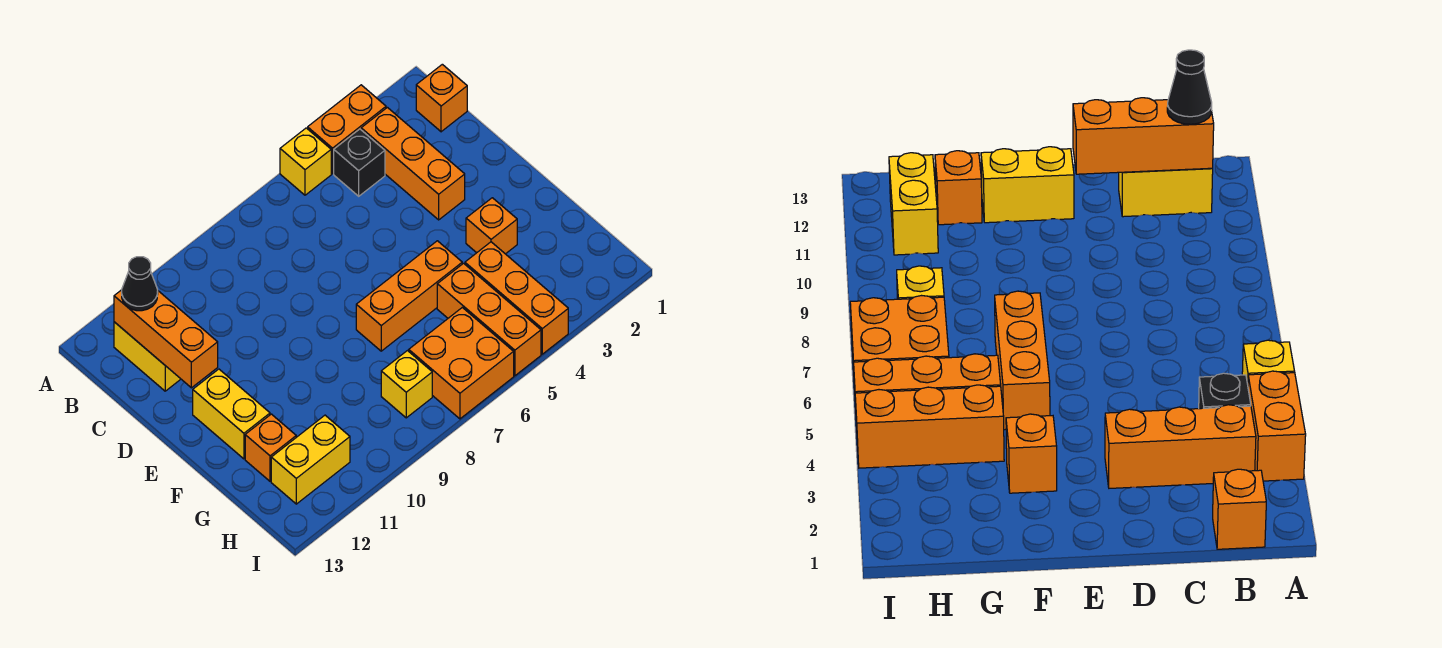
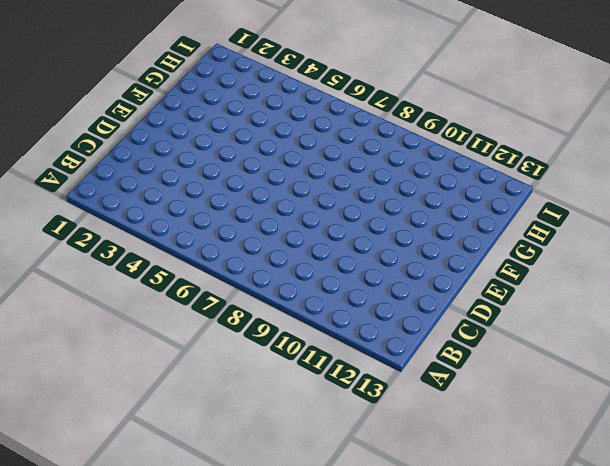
none -> orange 1x2 brick [308,85,386,174]
none -> yellow 1x1 brick [280,128,331,195]
none -> orange 1x1 brick [416,64,467,132]

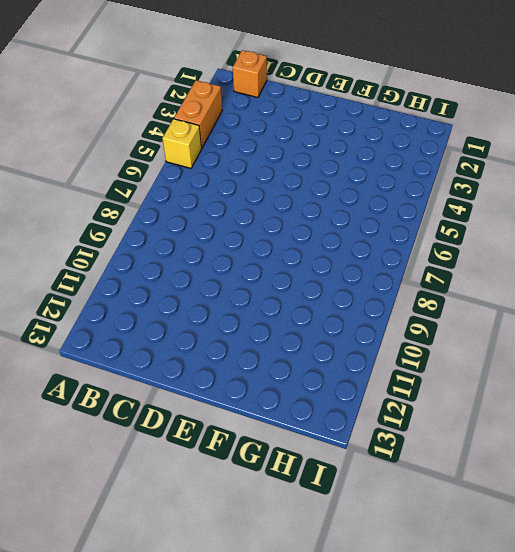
none -> orange 1x3 brick [361,107,465,220]
none -> black 1x1 brick [334,129,385,196]
none -> yellow 1x2 brick [114,322,181,391]

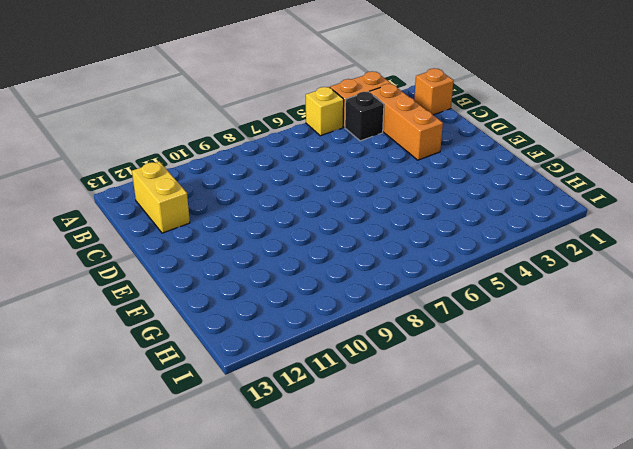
none -> yellow 1x2 brick [193,369,270,459]
none -> orange 1x1 brick [466,198,517,254]
none -> orange 1x3 brick [356,241,462,351]

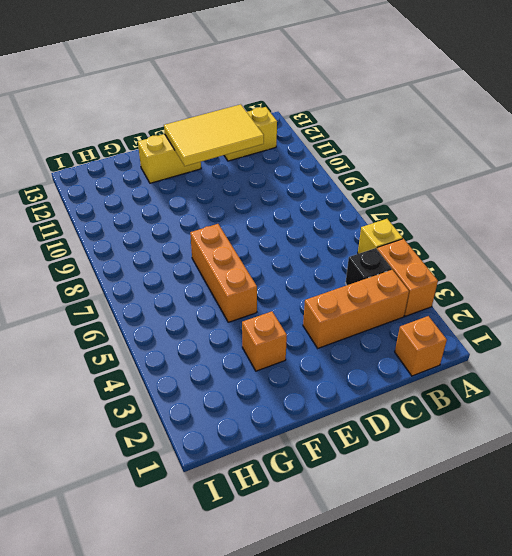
yellow 2x3 tile [164,104,264,166] -> orange 1x3 brick [114,290,218,388]
none -> orange 1x3 brick [465,242,568,354]
none -> orange 1x3 brick [437,263,541,376]
none -> orange 1x1 brick [245,414,296,481]

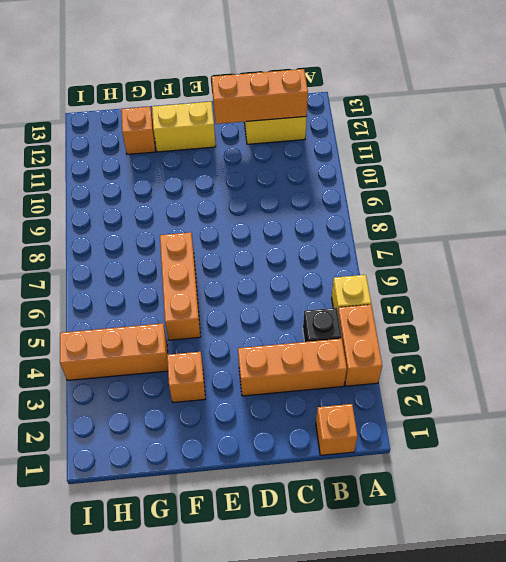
none -> orange 1x3 brick [437,263,541,376]
none -> orange 2x2 brick [409,307,514,419]
none -> yellow 1x1 brick [381,351,432,418]

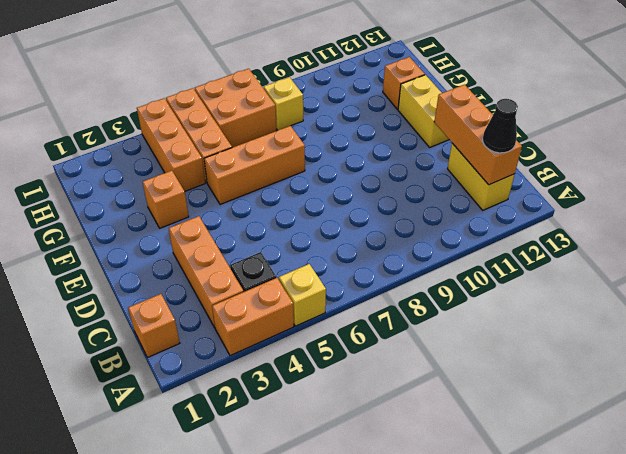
none -> yellow 1x2 brick [271,415,350,504]

